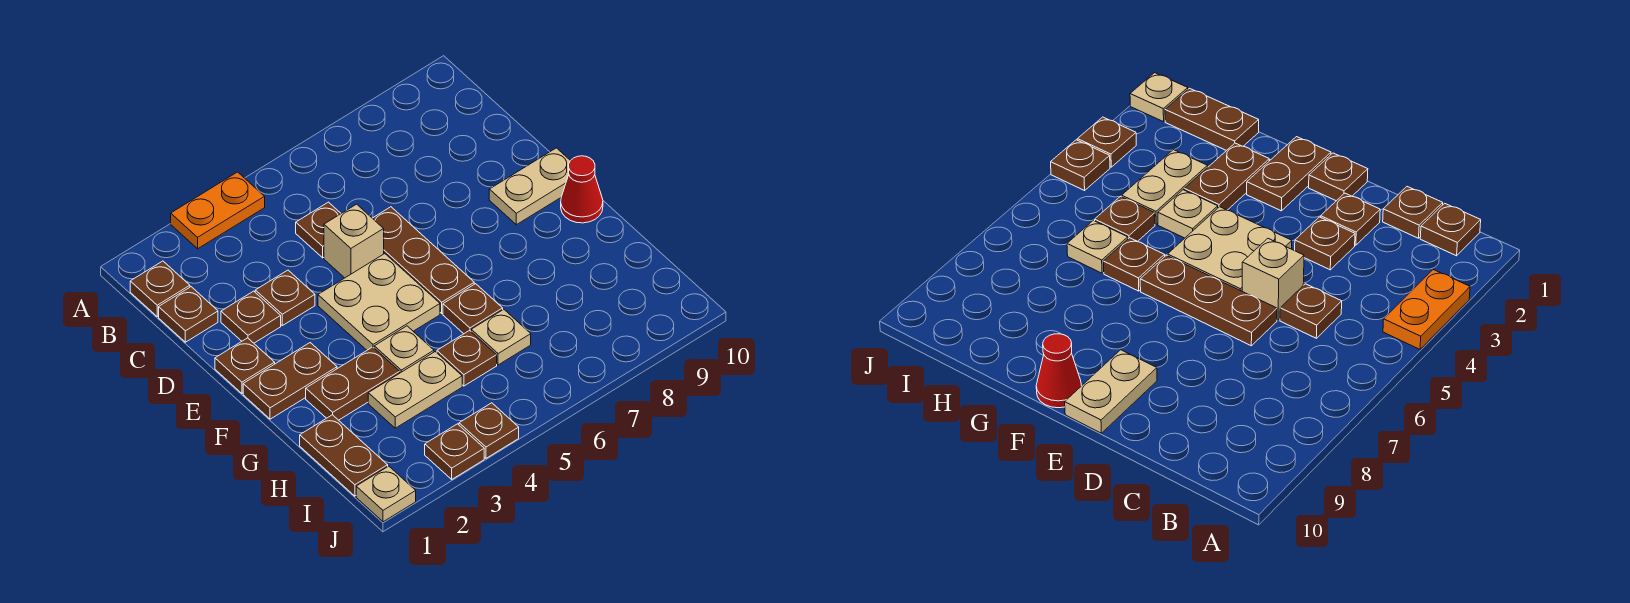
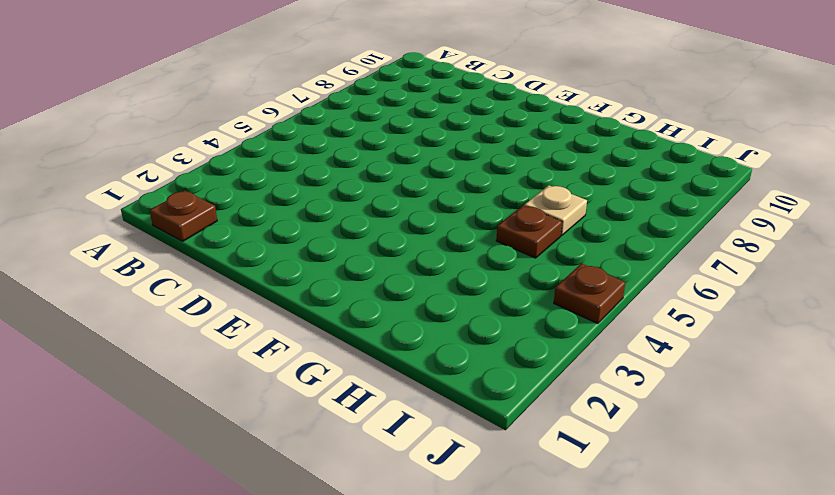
none -> orange 1x2 plate [171,172,265,249]
none -> brown 1x1 plate [159,287,218,342]
none -> brown 1x1 plate [296,202,341,258]

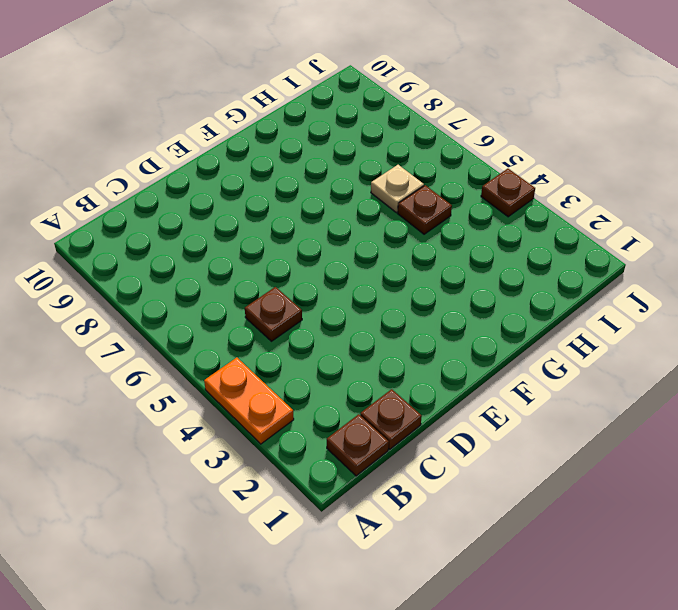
none -> brown 1x1 plate [221,291,281,343]
none -> brown 1x1 plate [255,270,315,326]
none -> tan 1x1 brick [324,204,384,278]

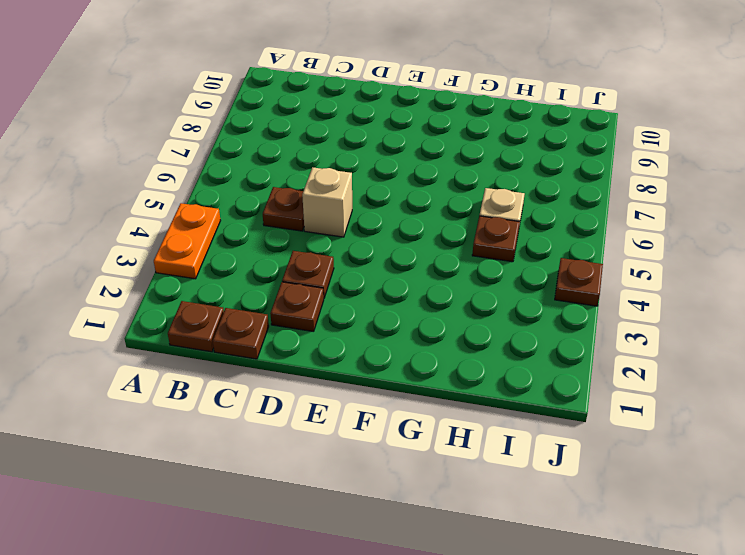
none -> brown 1x3 plate [373,207,474,313]
none -> brown 1x1 plate [215,338,275,393]
none -> tan 2x2 plate [318,254,440,350]

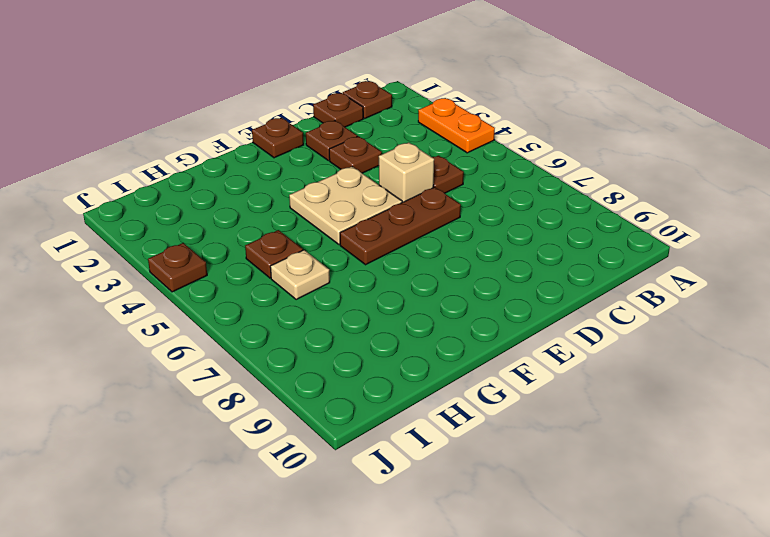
none -> tan 1x2 plate [489,148,570,225]
none -> brown 1x2 plate [243,343,337,419]
none -> red 1x1 cone [561,156,603,223]

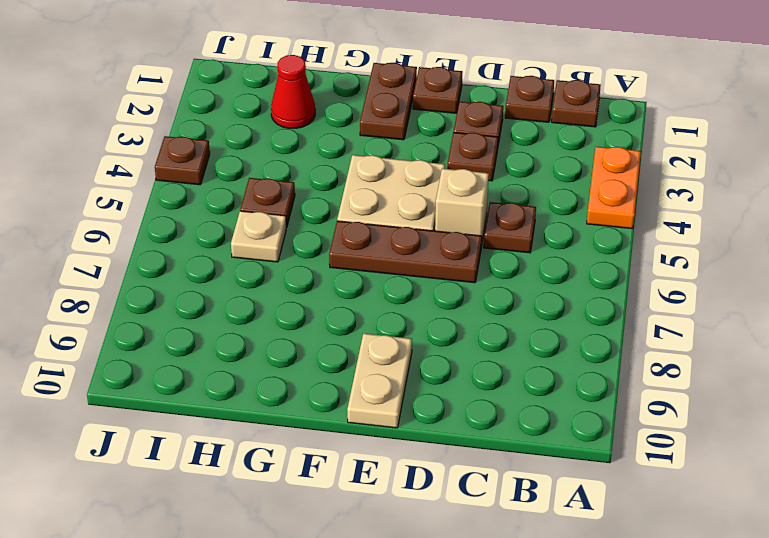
red 1x1 cone [271,55,315,128] -> red 1x1 cone moved to [561,156,603,223]
none -> brown 1x2 plate [306,347,400,420]
none -> tan 1x1 plate [374,326,434,373]
none -> brown 1x1 plate [443,284,503,334]

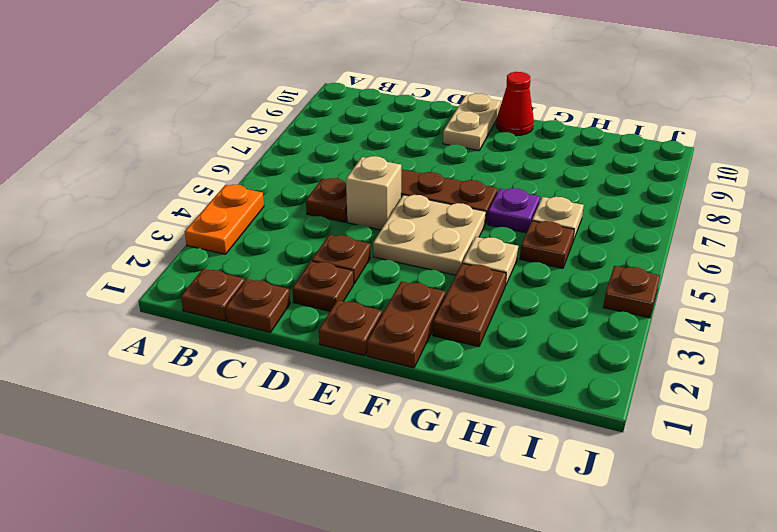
purple 1x1 plate [488,188,540,233] -> brown 1x1 plate [443,284,503,334]
none -> brown 1x2 plate [300,415,388,496]
none -> tan 1x2 plate [368,352,462,428]
none -> tan 1x1 plate [356,466,416,522]

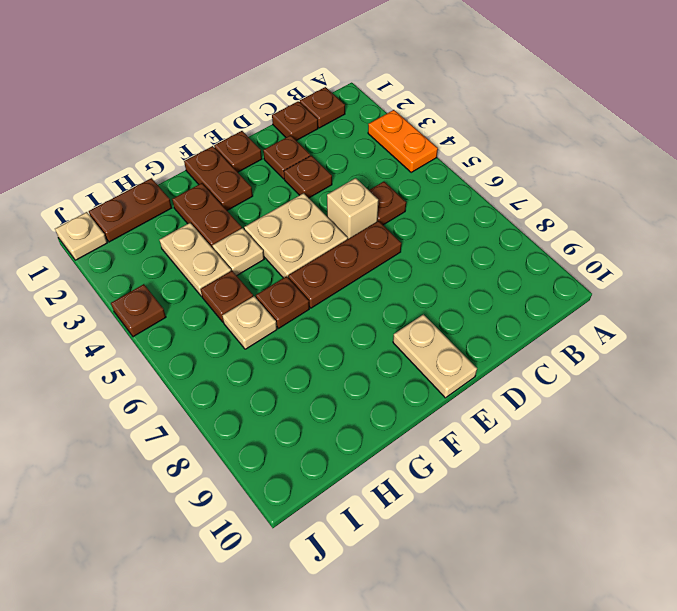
none -> red 1x1 cone [561,156,603,223]
none -> brown 1x1 plate [425,424,484,479]

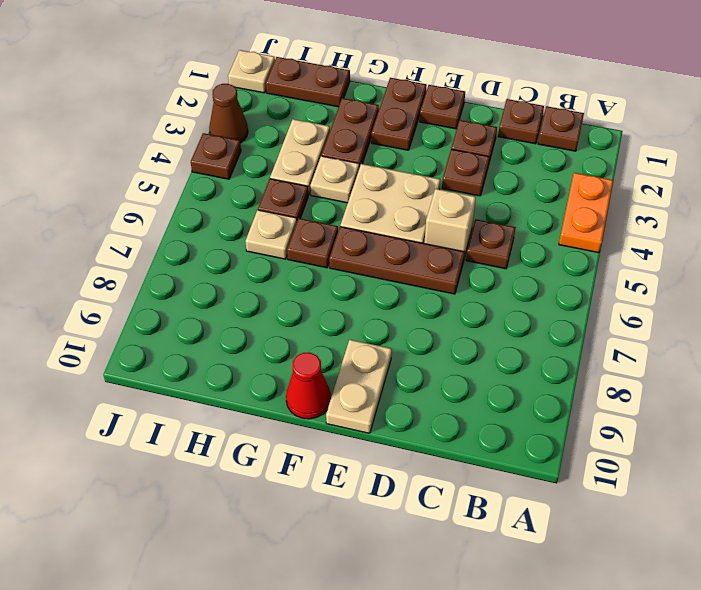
brown 1x1 cone [209,84,248,143] -> brown 1x1 plate [425,424,484,479]

